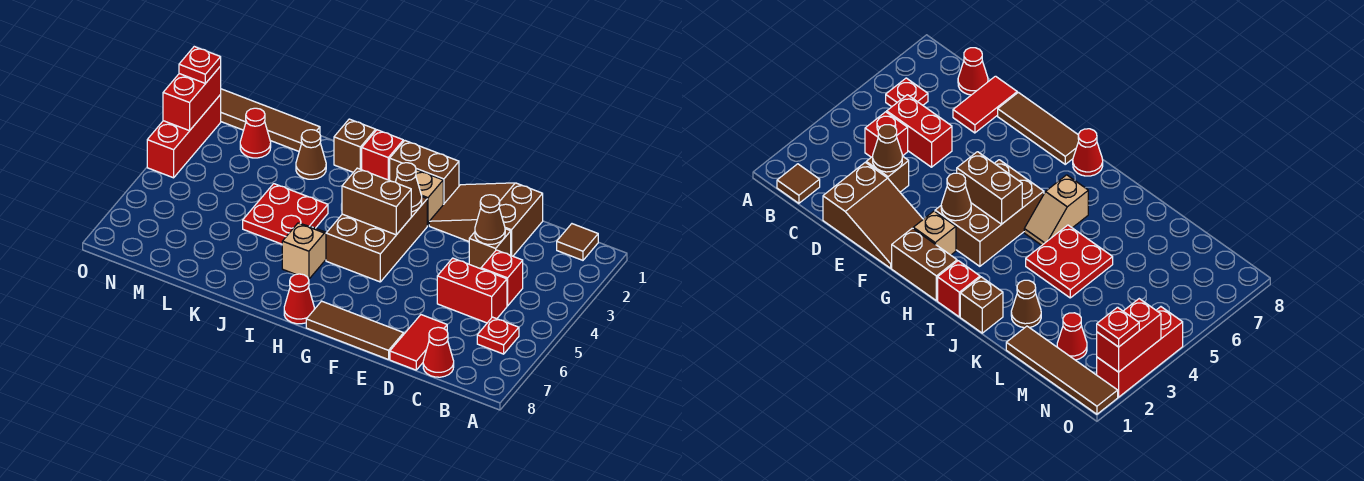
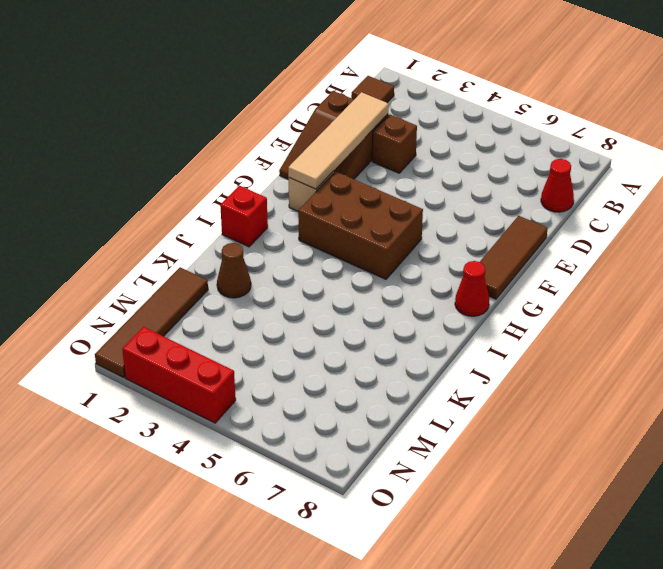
tan 1x4 tile [288,92,389,189] -> none
none -> red 1x1 plate [477,317,519,354]
none -> red 1x1 brick [481,250,523,306]
none -> red 1x2 brick [437,258,507,323]

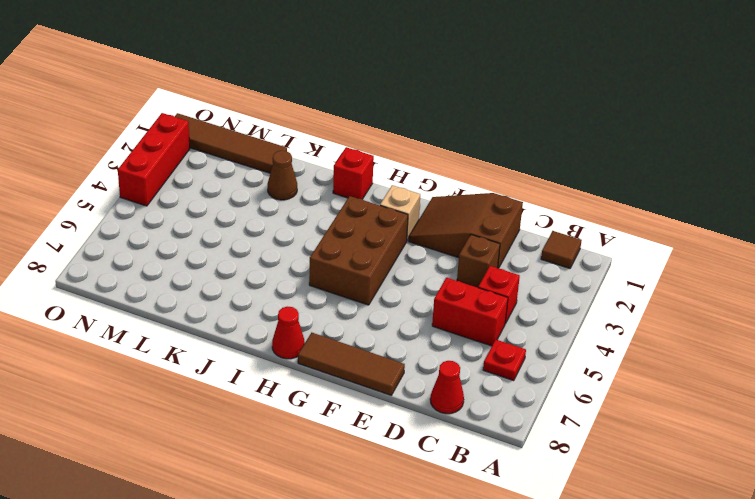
none -> red 1x2 tile [390,315,447,370]
none -> brown 1x2 brick [390,141,459,205]
none -> tan 1x2 slope [282,223,326,279]

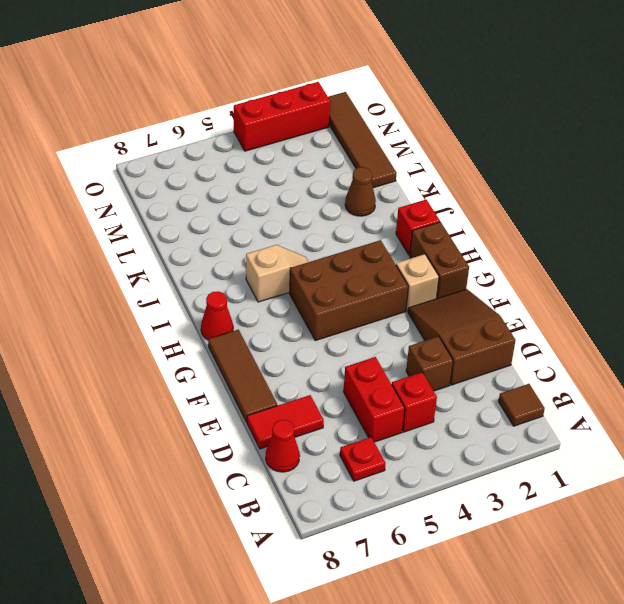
none -> brown 1x1 brick [334,119,376,172]
none -> red 2x2 plate [243,184,328,244]
none -> red 1x1 cone [240,108,271,158]

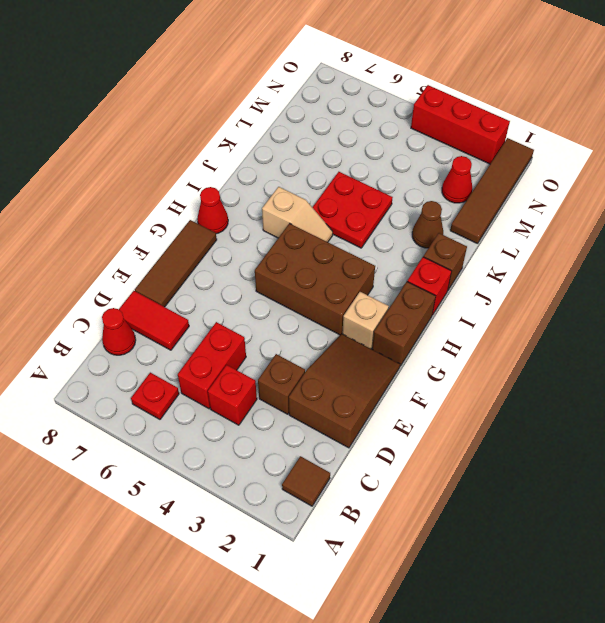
none -> brown 1x1 cone [475,195,505,244]
none -> brown 1x1 cone [396,163,422,212]
none -> brown 1x2 brick [342,168,411,235]

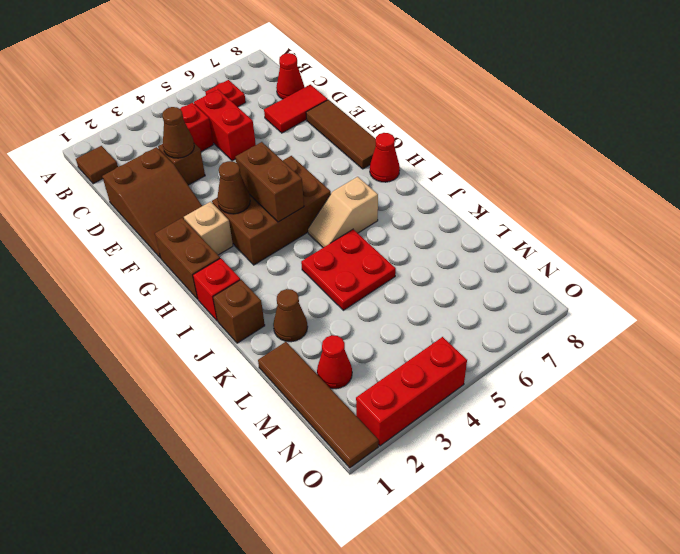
none -> red 1x2 brick [163,66,221,131]
none -> red 1x1 plate [179,47,221,84]

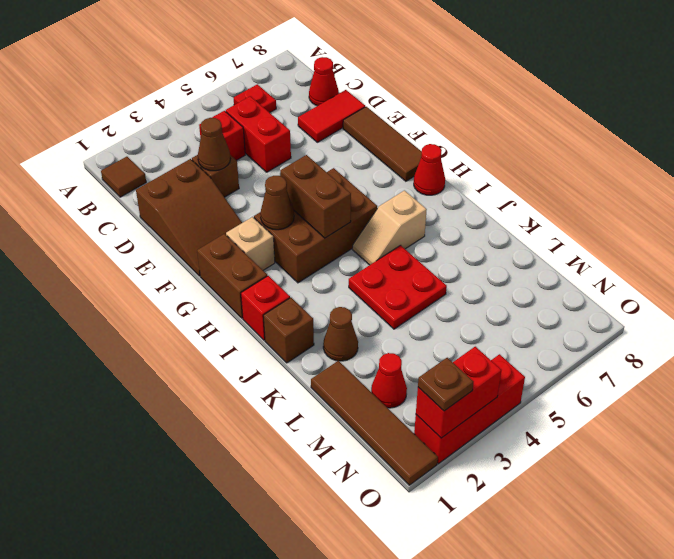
brown 1x1 plate [418,358,474,411] -> red 1x1 plate [179,47,221,84]

